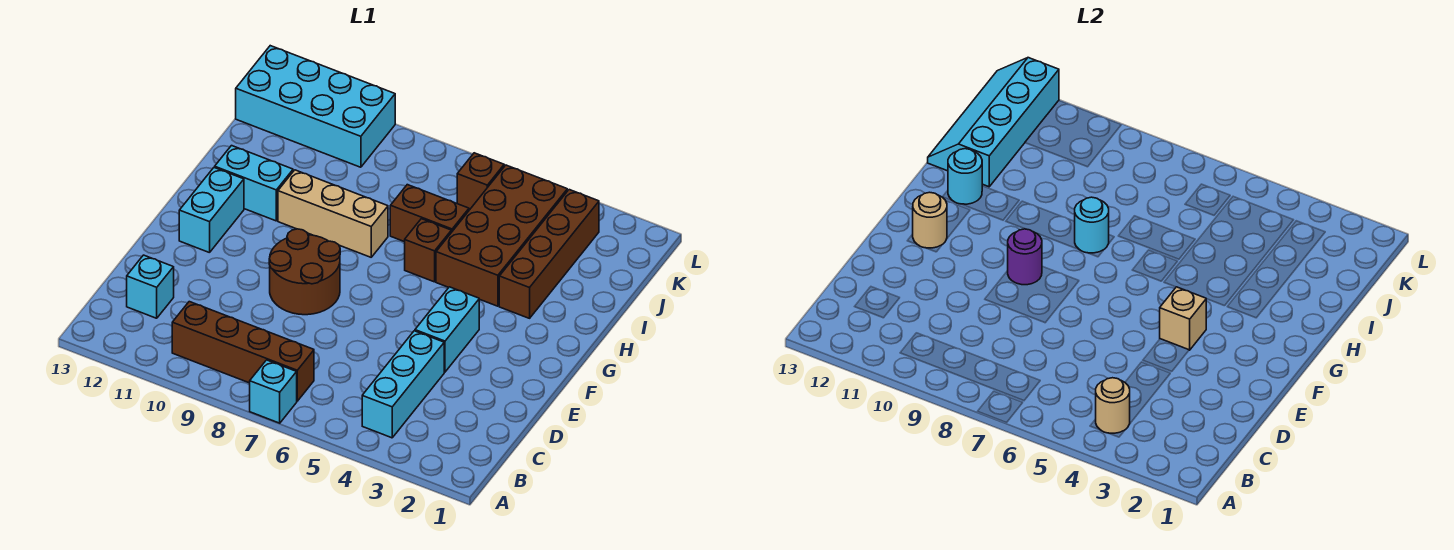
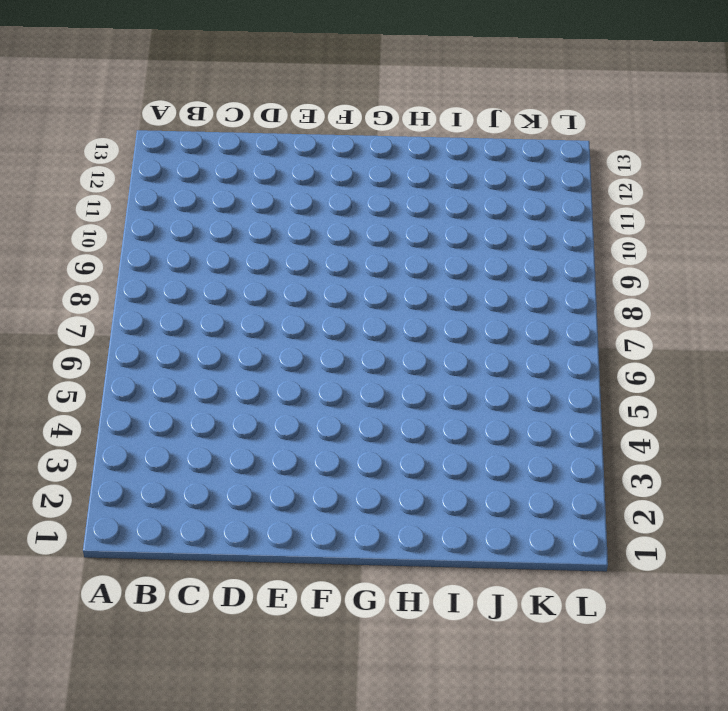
none -> cyan 1x1 brick [250,360,297,423]
none -> cyan 1x3 brick [362,331,444,438]
none -> brown 1x4 brick [172,302,314,401]

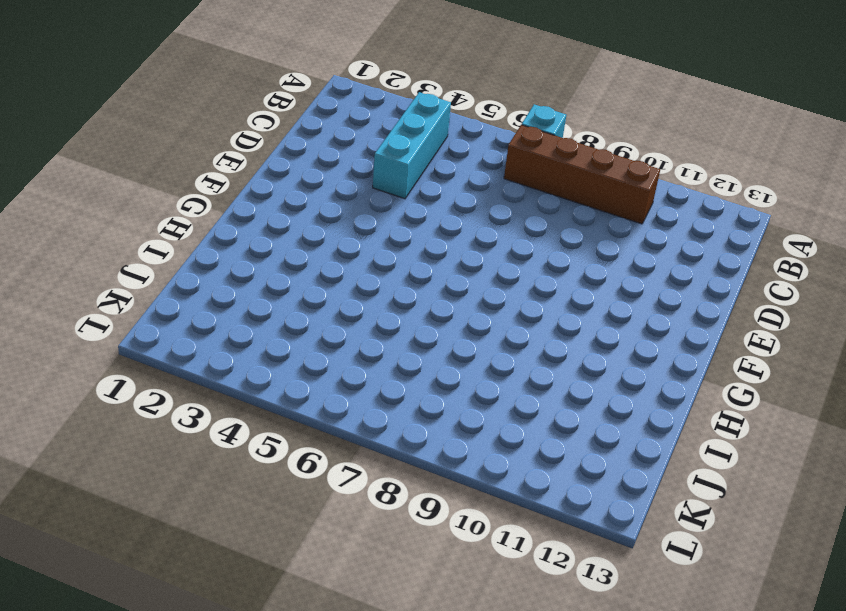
none -> cyan 1x1 brick [127,255,174,318]
none -> cyan 1x2 brick [415,287,479,372]
none -> brown 2x2 round brick [269,229,340,315]

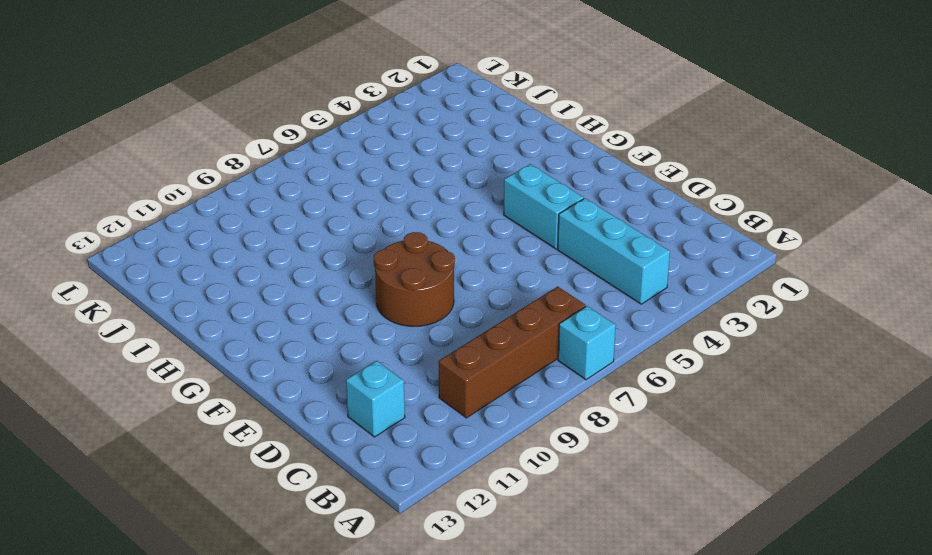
none -> cyan 1x2 brick [179,167,244,253]
none -> brown 1x4 brick [499,190,599,318]
none -> brown 2x4 brick [436,165,567,306]

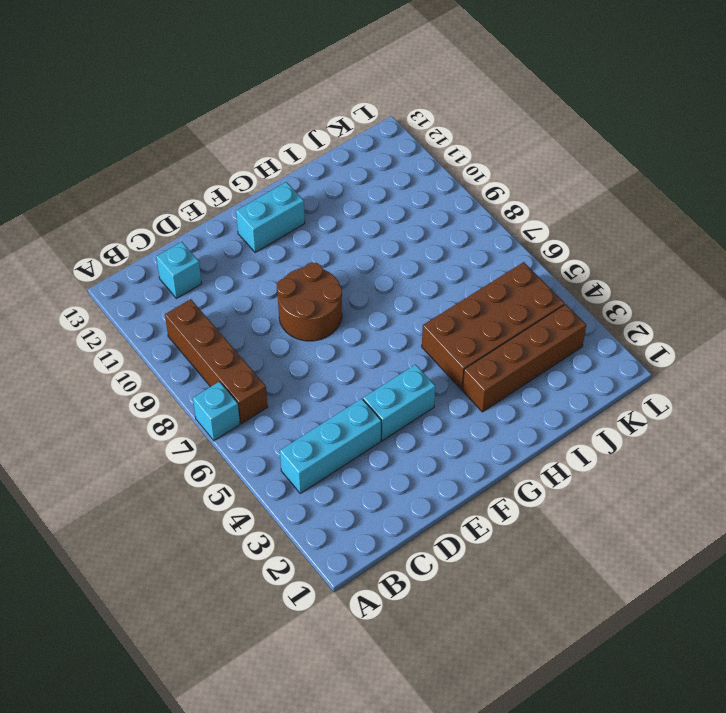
none -> brown 1x1 brick [405,219,451,282]
none -> tan 1x3 brick [278,170,388,257]
none -> cyan 1x2 brick [215,146,293,221]

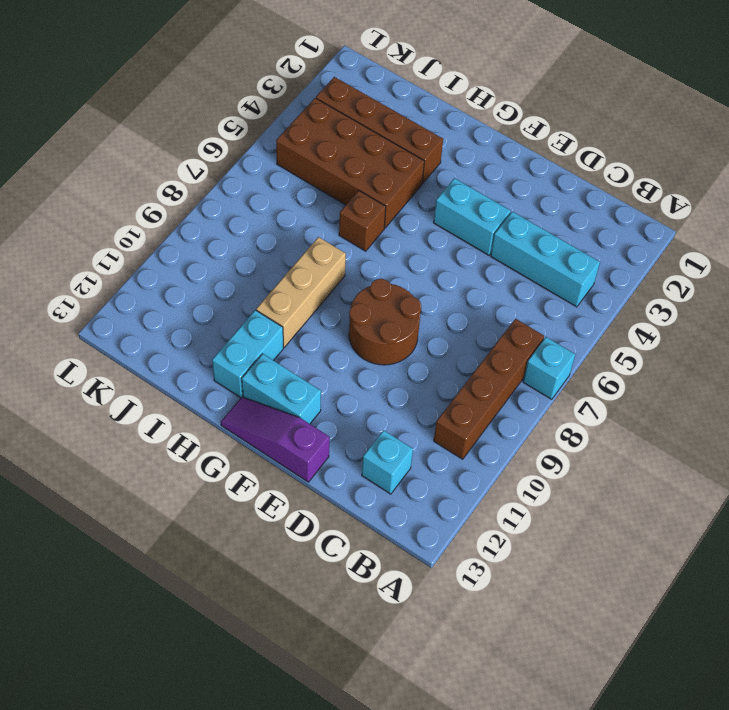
purple 1x3 slope [221,397,330,482] -> none
none -> brown 1x2 brick [390,185,469,242]
none -> brown 1x1 brick [457,153,504,209]
none -> cyan 2x4 brick [236,46,395,167]

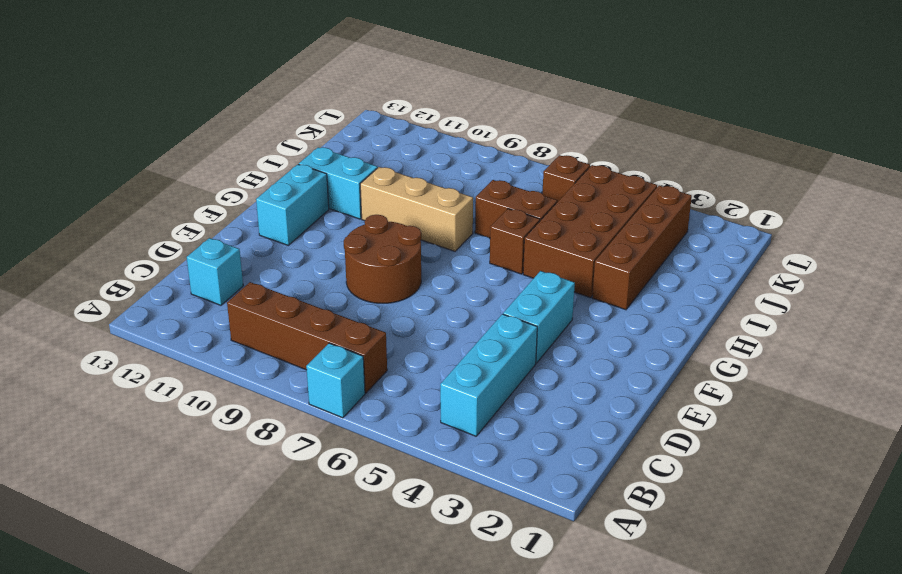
none -> cyan 2x4 brick [236,46,395,167]
none -> tan 1x1 round brick [1096,378,1130,434]
none -> tan 1x1 brick [1160,287,1206,350]

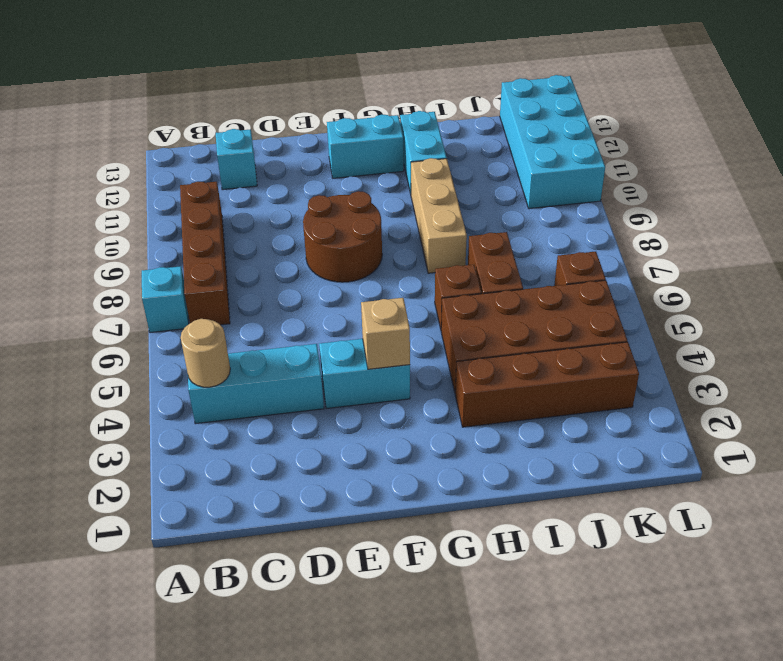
none -> purple 1x1 round brick [1008,229,1042,285]
none -> tan 1x1 round brick [913,192,947,248]
none -> cyan 1x1 round brick [1075,197,1109,253]

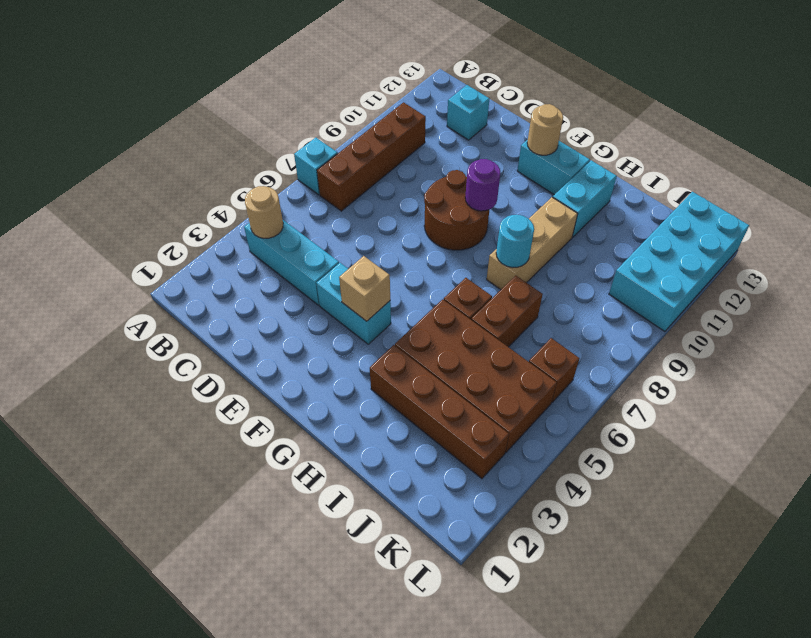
none -> cyan 1x1 round brick [948,149,982,204]
none -> cyan 2x4 slope [928,58,1059,187]

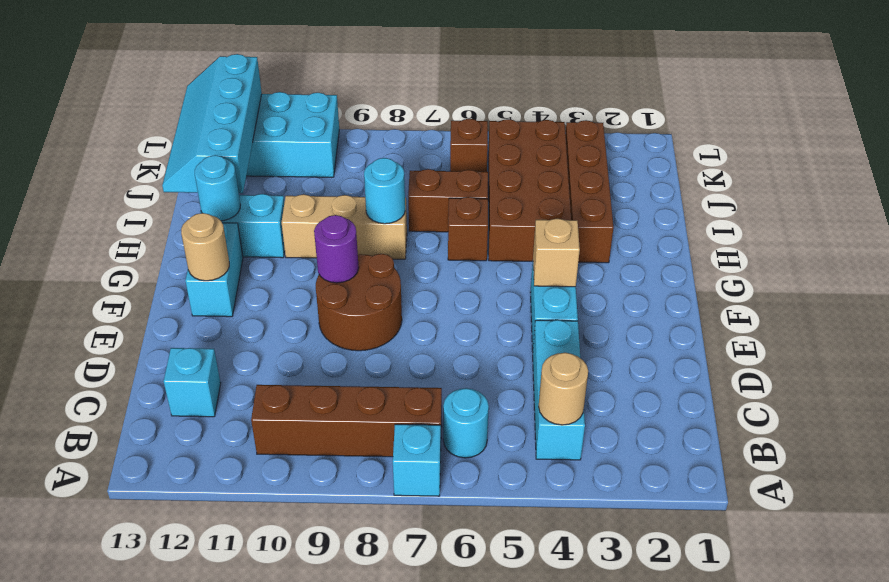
cyan 1x1 round brick [443,388,489,458] -> none

